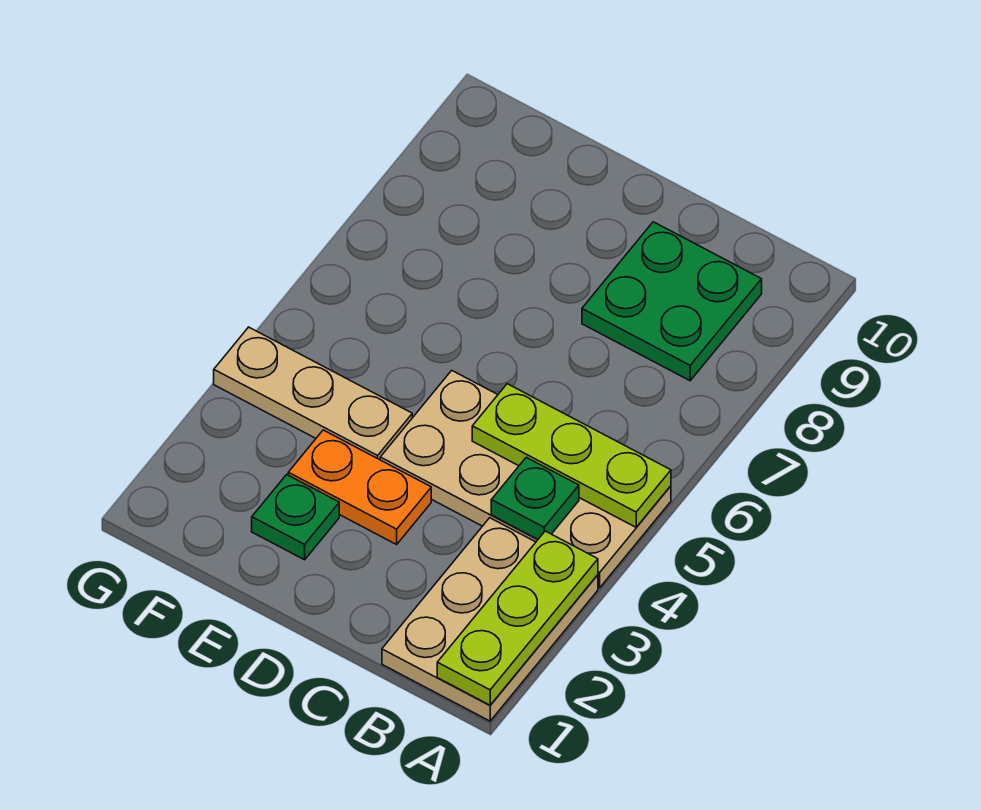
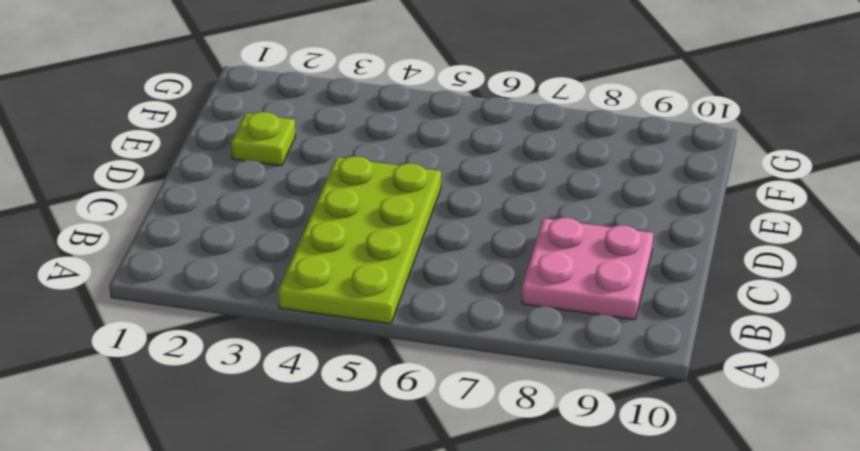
lime 2x4 plate [278,156,441,324] -> tan 2x4 plate [380,370,671,588]
pink 2x2 plate [522,218,653,320] -> green 2x2 plate [582,222,762,381]
lime 1x1 plate [231,112,296,166] -> green 1x1 plate [252,475,339,560]
none -> tan 2x3 plate [382,518,598,721]
none -> orange 1x2 plate [288,430,431,544]

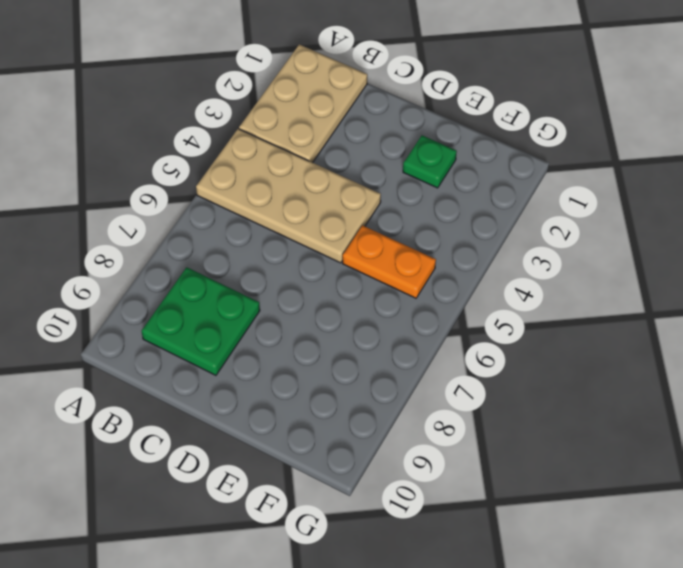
orange 1x2 plate [343,225,436,298] -> orange 1x2 plate moved to [288,430,431,544]
none -> tan 1x3 plate [214,327,412,460]
none -> lime 1x3 plate [437,531,598,705]

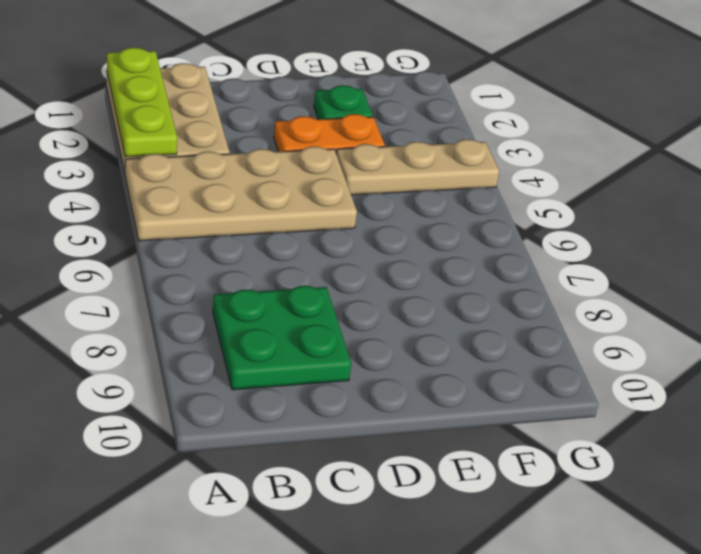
none -> lime 1x3 plate [472,384,671,527]
none -> green 1x1 plate [491,457,579,539]

